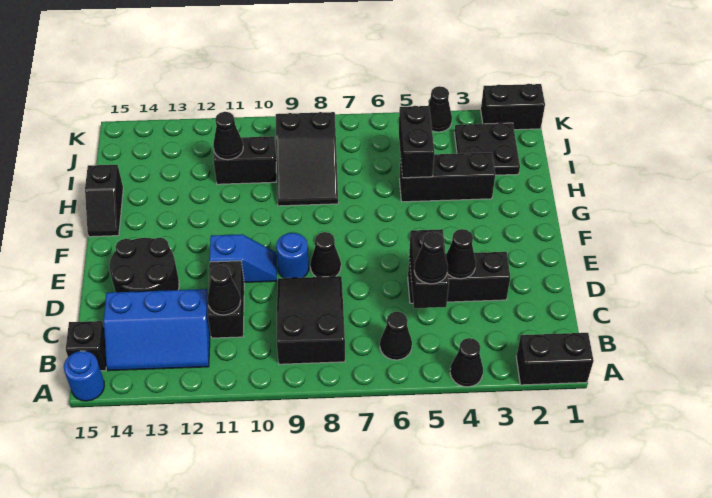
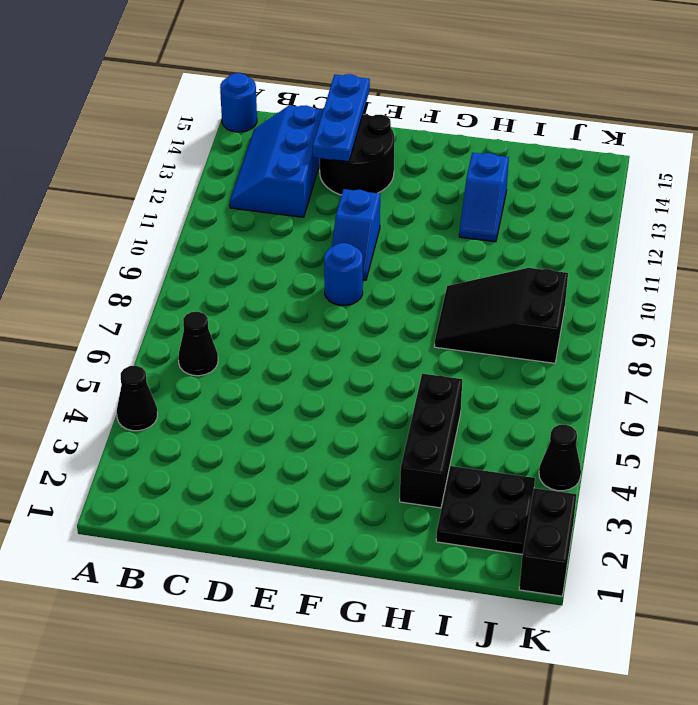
blue 1x3 plate [313,74,370,162] -> none
blue 1x2 slope [459,153,509,242] -> none
none -> black 1x2 brick [516,333,594,385]
none -> black 2x3 slope [276,276,345,364]
none -> black 1x1 brick [66,321,106,371]

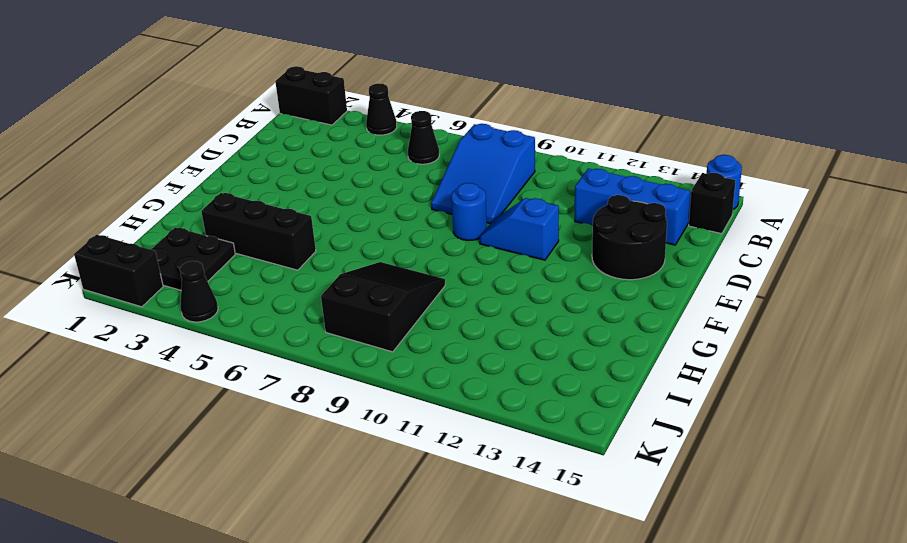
blue 2x3 slope [431,124,535,224] -> black 2x3 slope [276,276,345,364]
none -> black 1x2 brick [208,261,244,338]
none -> black 1x3 brick [408,252,510,303]
none -> black 1x1 cone [310,232,341,277]

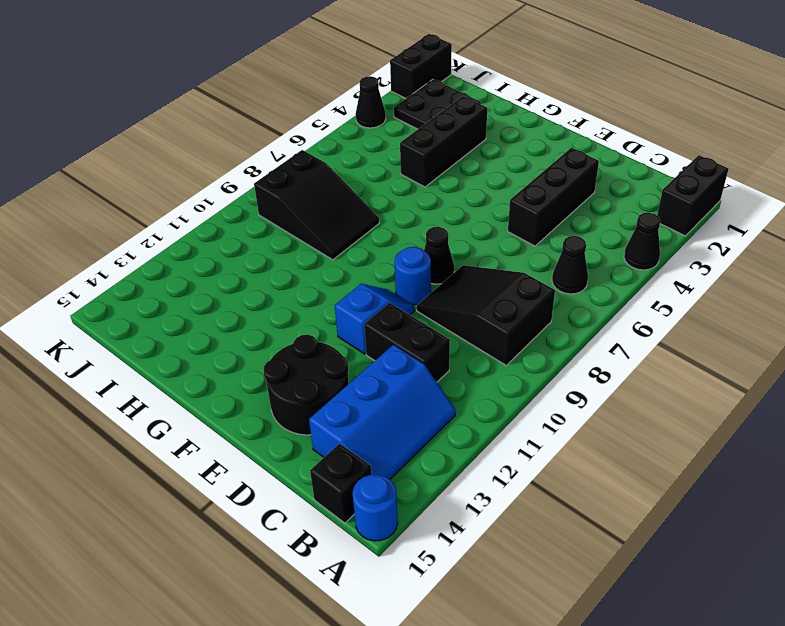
none -> black 1x2 slope [85,165,123,237]
none -> black 1x2 brick [213,136,276,184]
none -> black 1x2 brick [409,229,449,308]

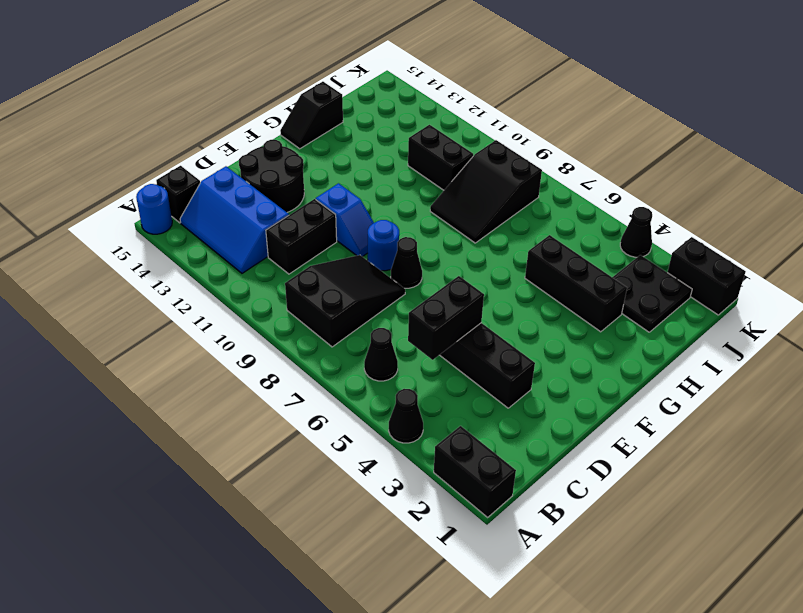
none -> black 1x1 cone [207,265,241,315]
none -> black 1x1 cone [446,229,476,279]
none -> black 1x2 brick [399,106,434,178]

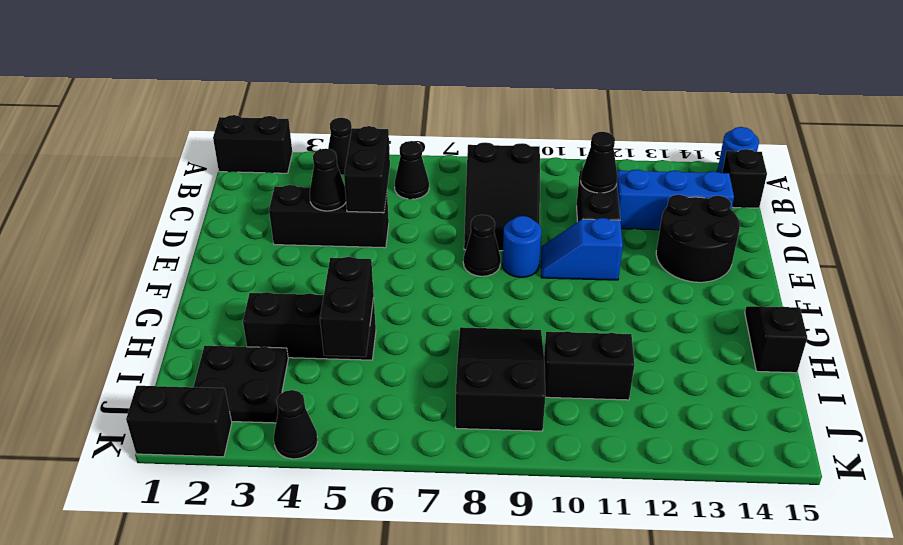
none -> black 1x1 cone [213,112,243,160]
none -> black 1x1 cone [414,232,448,284]

